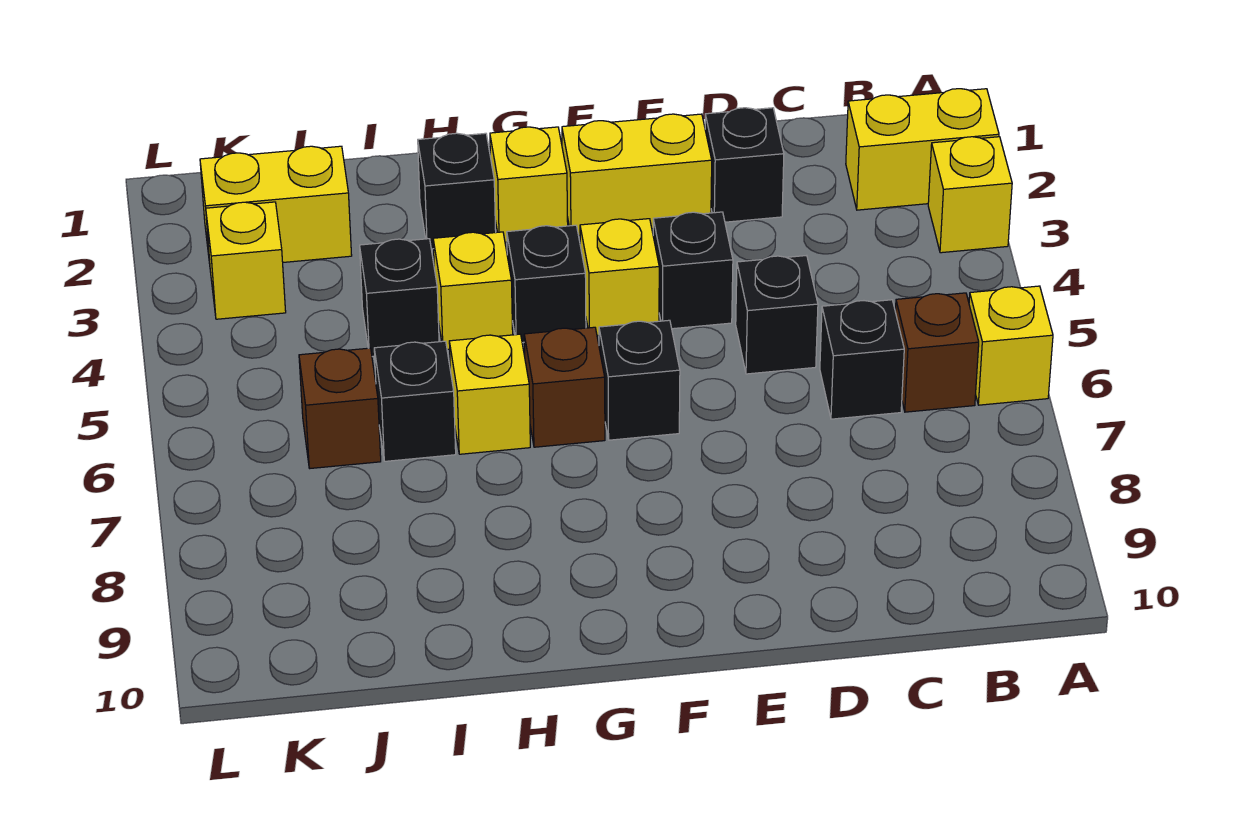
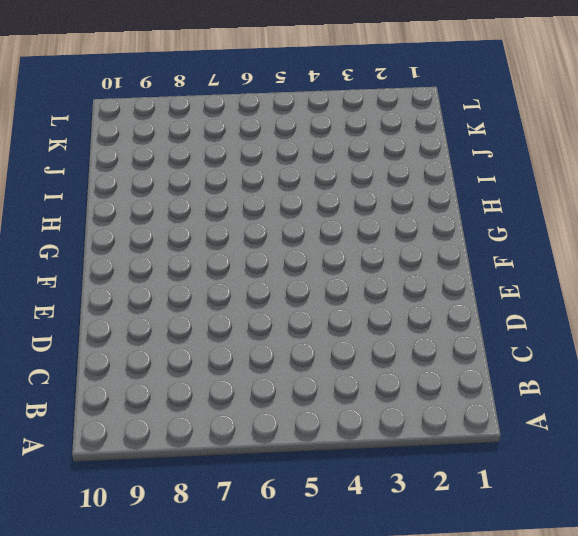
none -> yellow 1x2 brick [846,89,999,210]
none -> yellow 1x1 brick [928,137,1012,253]
none -> yellow 1x1 brick [969,286,1053,405]

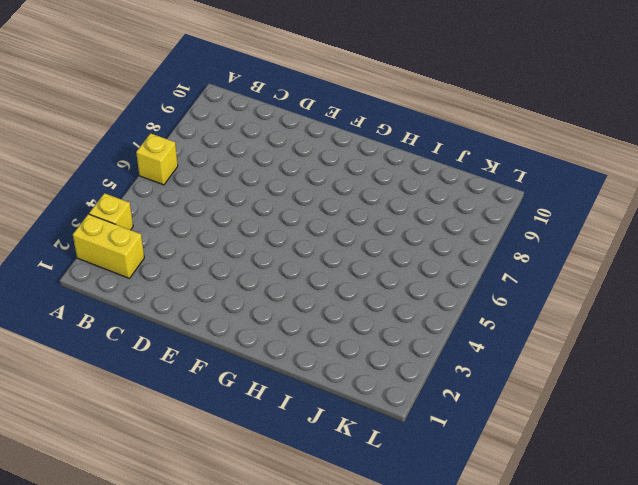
none -> brown 1x1 brick [895,293,979,412]
none -> black 1x1 brick [820,300,904,419]
none -> black 1x1 brick [705,108,784,222]

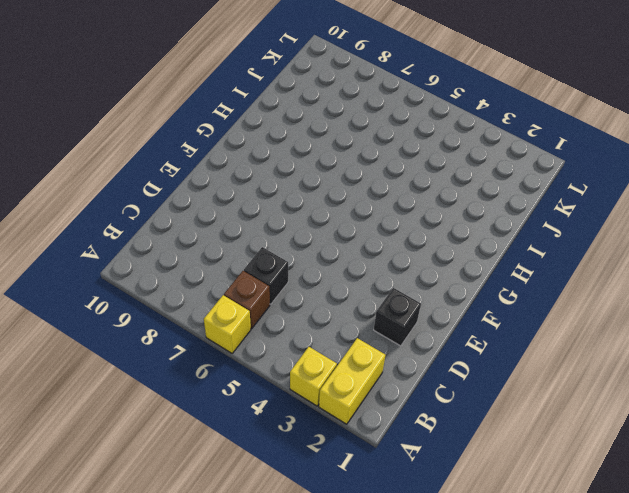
none -> black 1x1 brick [736,255,818,374]
none -> yellow 1x2 brick [562,114,712,236]
none -> black 1x1 brick [653,212,733,329]

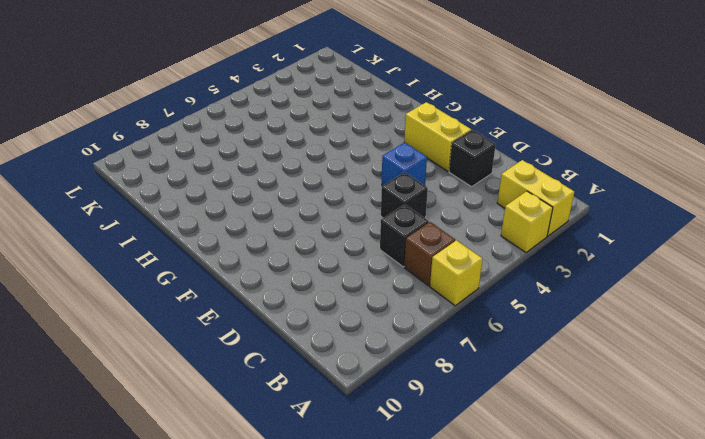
blue 1x1 brick [382,142,427,186] -> black 1x1 brick [653,212,733,329]
none -> yellow 1x1 brick [580,219,659,336]
none -> black 1x1 brick [599,320,680,440]
none -> yellow 1x1 brick [490,127,568,242]

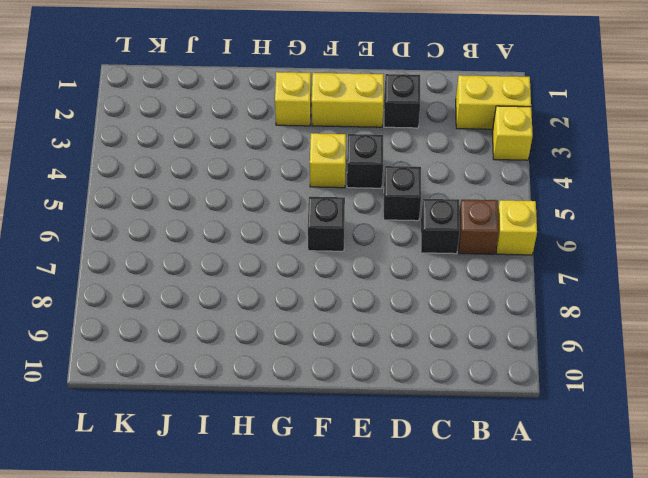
none -> black 1x1 brick [507,225,586,343]
none -> brown 1x1 brick [524,327,605,447]
none -> black 1x1 brick [418,133,496,249]

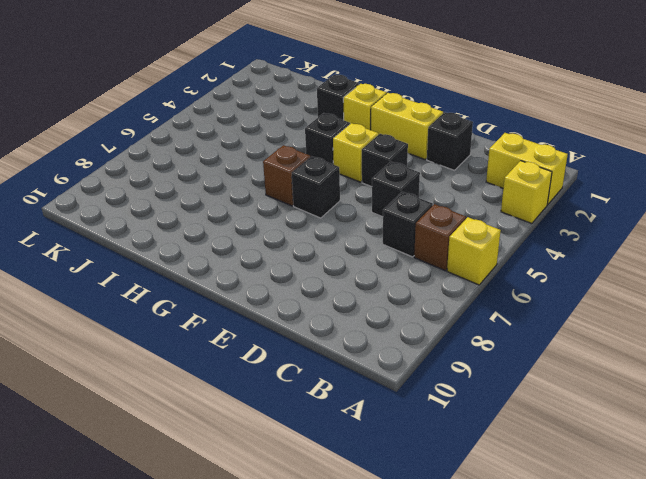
none -> yellow 1x1 brick [433,232,513,350]
none -> yellow 1x1 brick [449,334,530,454]
none -> black 1x1 brick [360,239,439,357]

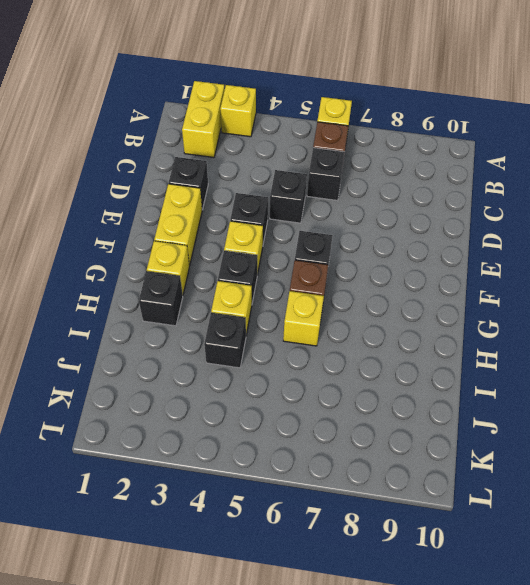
none -> black 1x1 brick [374,341,456,461]
none -> yellow 1x2 brick [200,146,352,263]
none -> brown 1x1 brick [299,348,381,468]

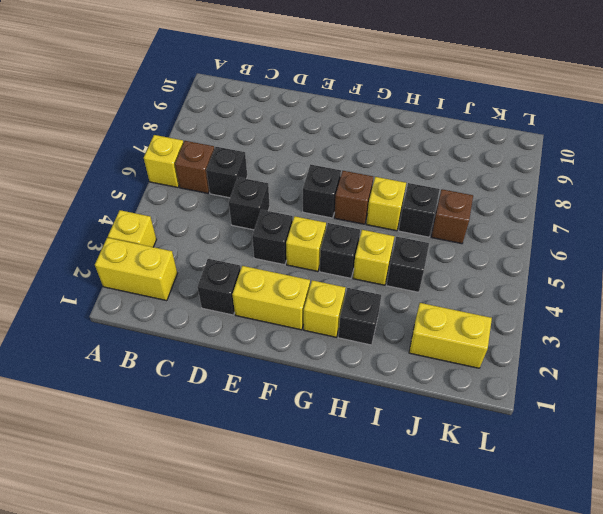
none -> yellow 1x1 brick [206,202,286,319]

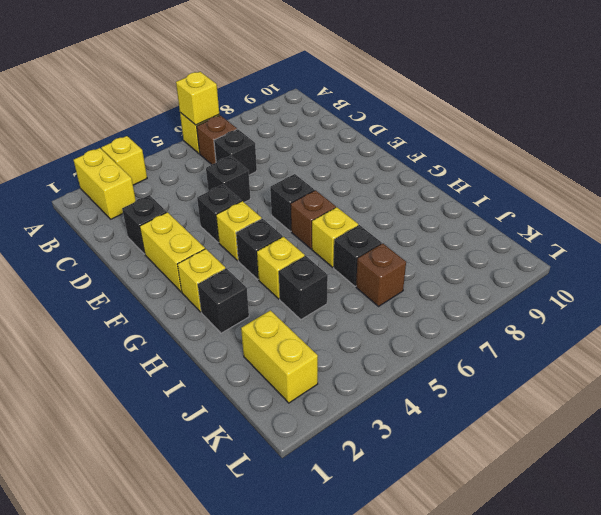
yellow 1x1 brick [176,72,219,125] -> yellow 1x1 brick moved to [206,202,286,319]

